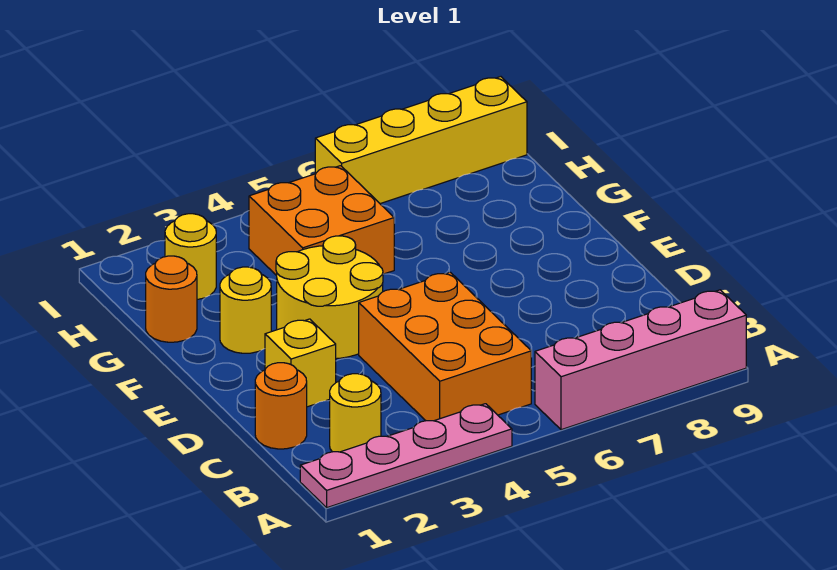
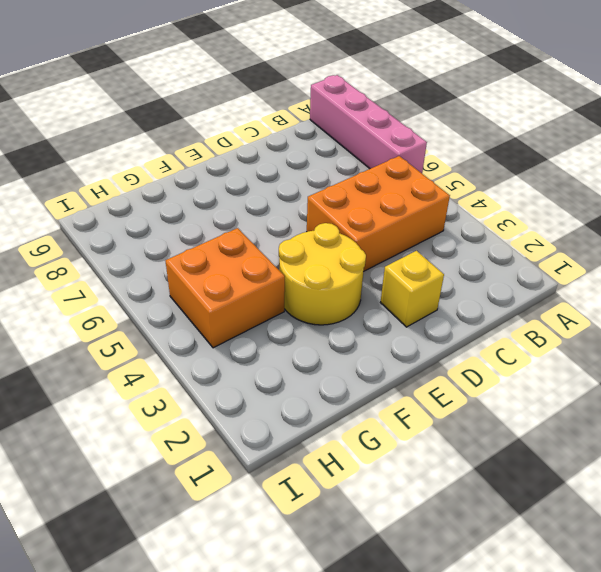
none -> pink 1x4 plate [300,404,512,508]
none -> yellow 1x1 round brick [330,374,381,452]
none -> orange 1x1 round brick [255,363,307,449]

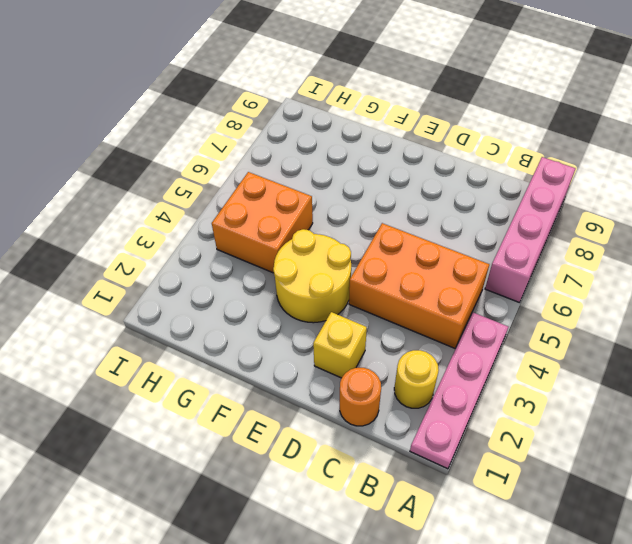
none -> yellow 1x1 round brick [220,267,271,353]
none -> orange 1x1 round brick [146,256,197,342]
none -> yellow 1x1 round brick [165,214,216,300]

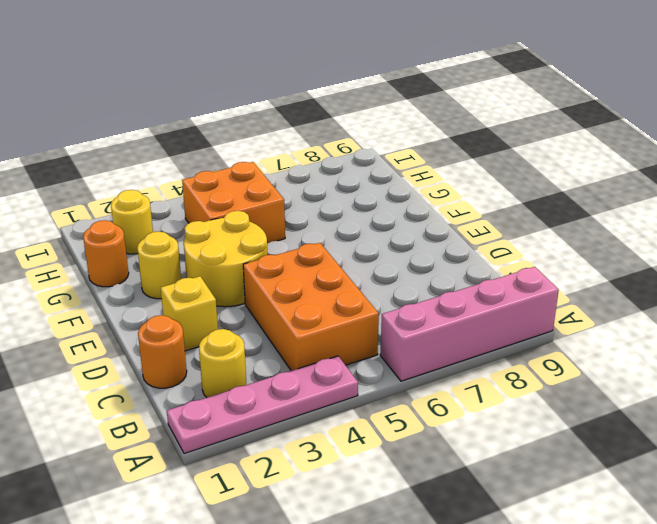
none -> yellow 1x4 brick [315,77,527,204]

